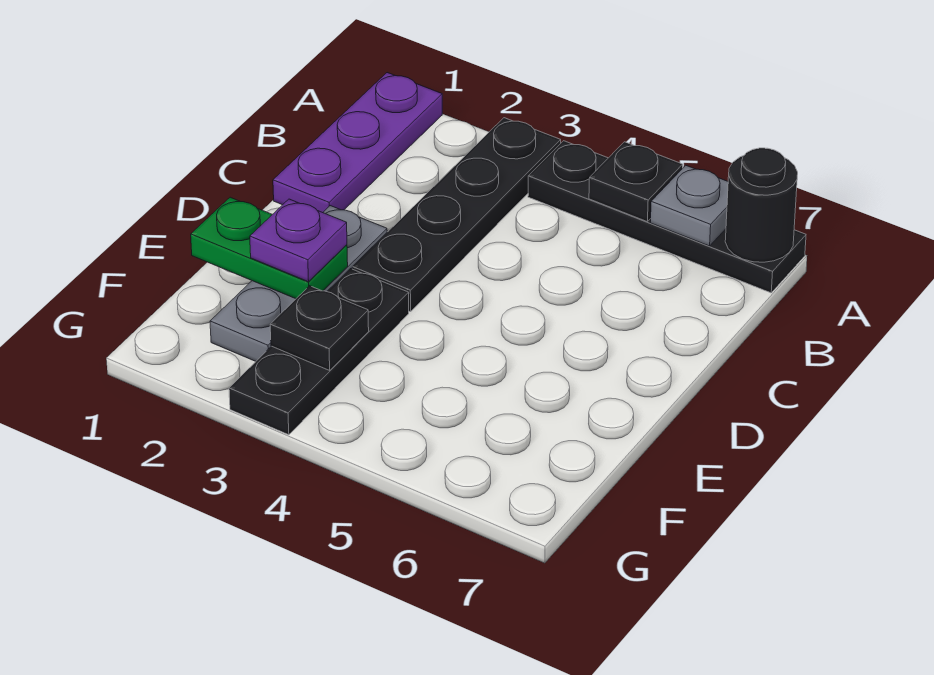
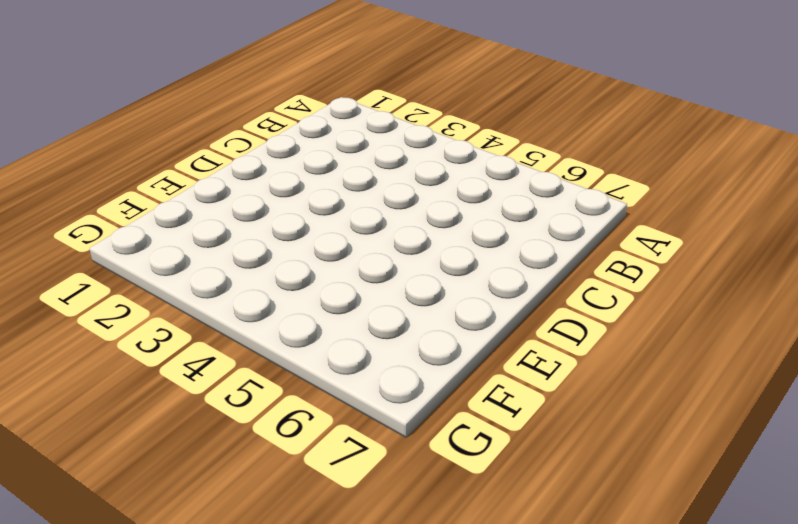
none -> purple 1x3 plate [273,73,442,213]
none -> black 1x4 plate [352,118,561,312]

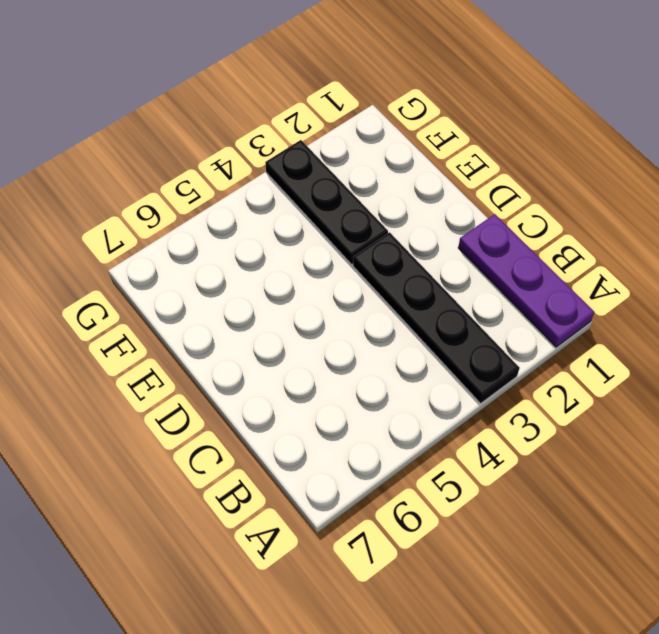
none -> black 1x4 plate [528,141,806,293]
none -> grey 1x3 plate [210,206,387,361]

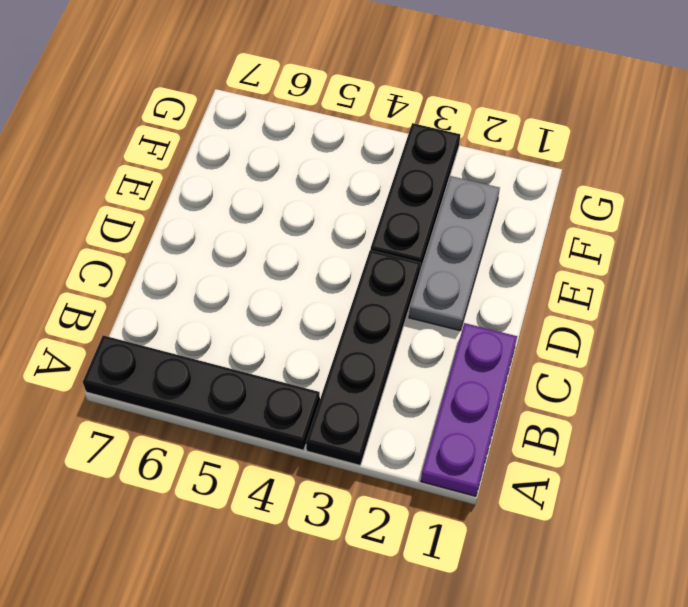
none -> black 1x1 plate [589,142,683,222]
none -> grey 1x1 plate [650,165,728,246]

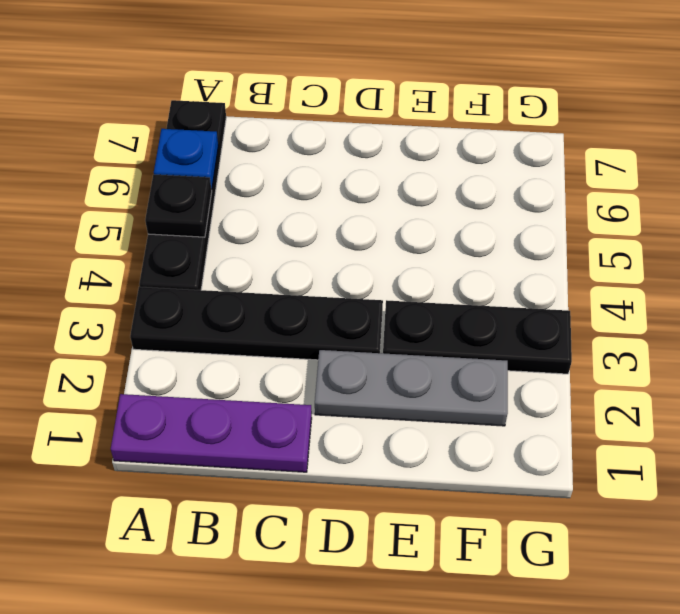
blue 1x1 plate [154,129,218,190] -> grey 1x1 plate [650,165,728,246]
none -> black 1x1 round brick [725,148,798,262]
none -> green 1x2 plate [191,197,348,299]

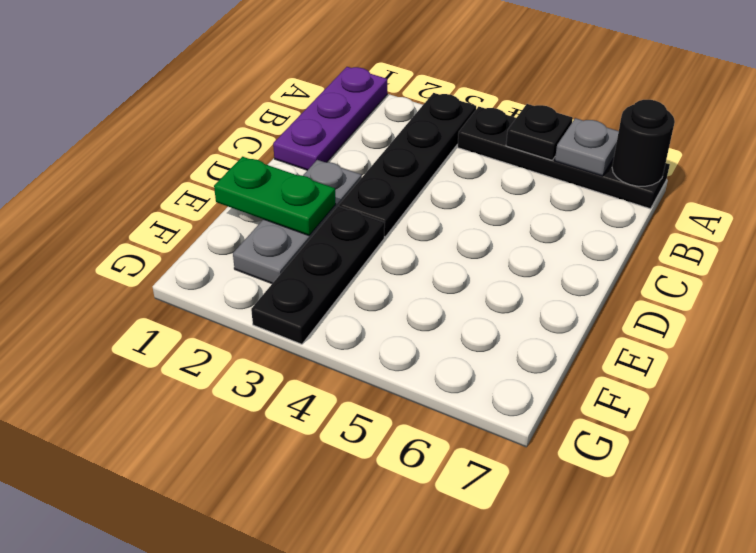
none -> black 1x1 plate [270,286,369,370]
none -> purple 1x1 plate [250,199,347,282]

